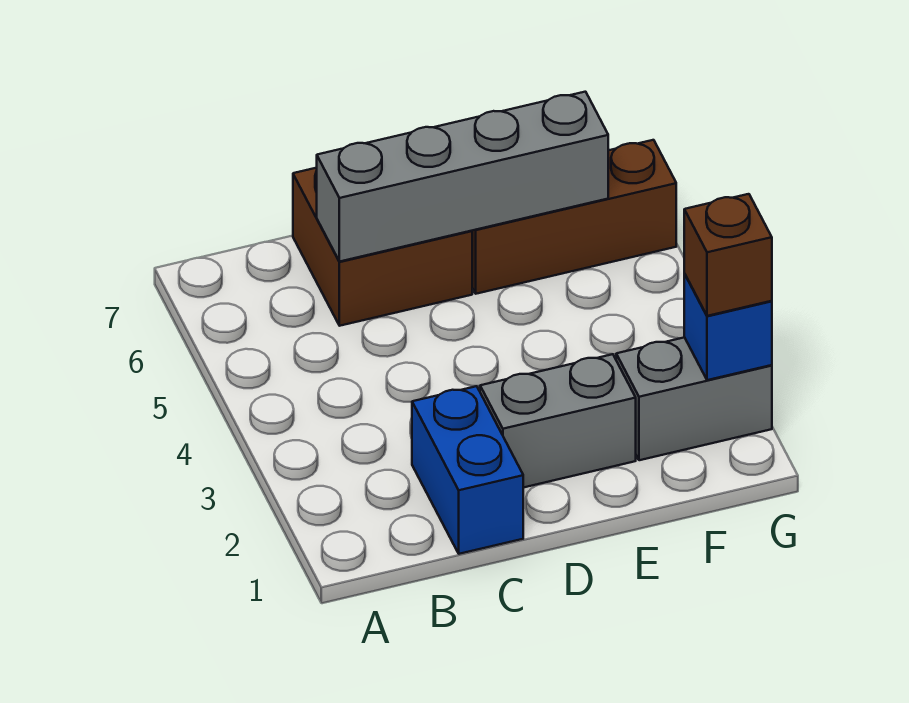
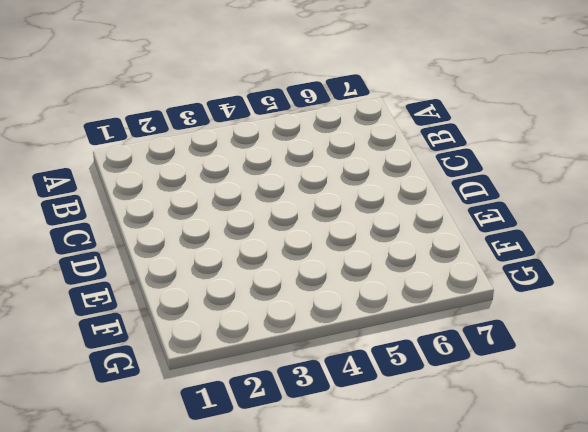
none -> blue 1x2 brick [412,386,523,554]
none -> brown 2x2 brick [293,168,472,326]

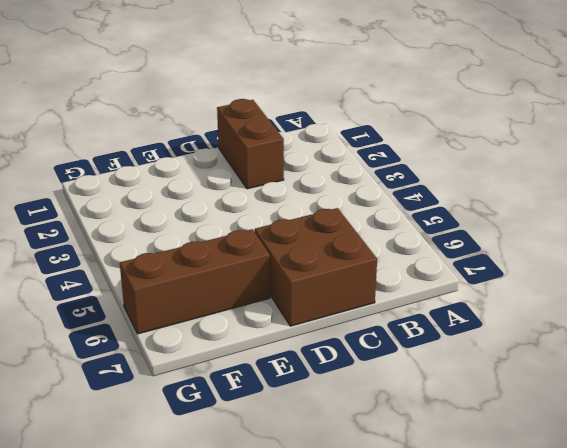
brown 1x2 brick [217,99,284,189] -> blue 1x2 brick [412,386,523,554]
none -> grey 1x2 brick [480,354,636,488]
none -> grey 1x2 brick [616,337,772,460]

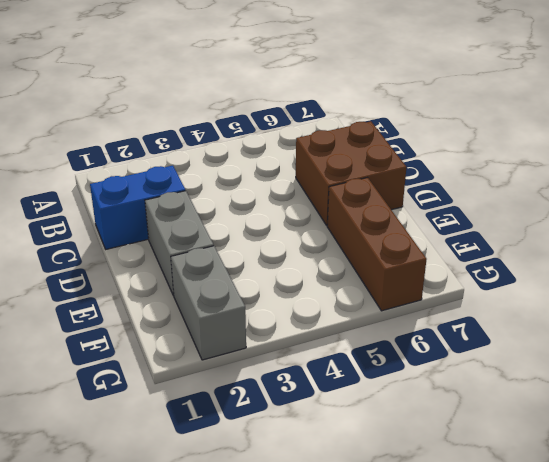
none -> grey 1x4 brick [317,92,608,262]
none -> blue 1x1 brick [684,274,772,380]

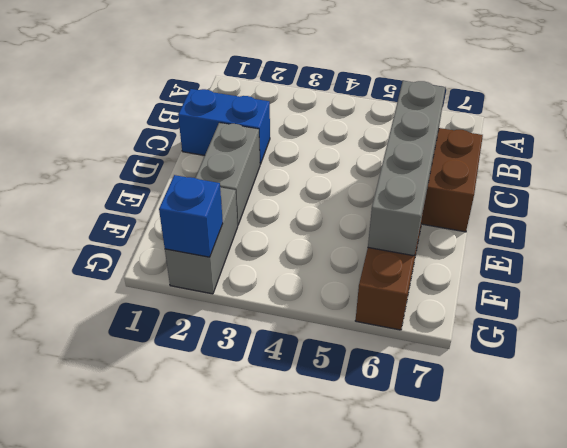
none -> brown 1x1 brick [684,194,772,316]

